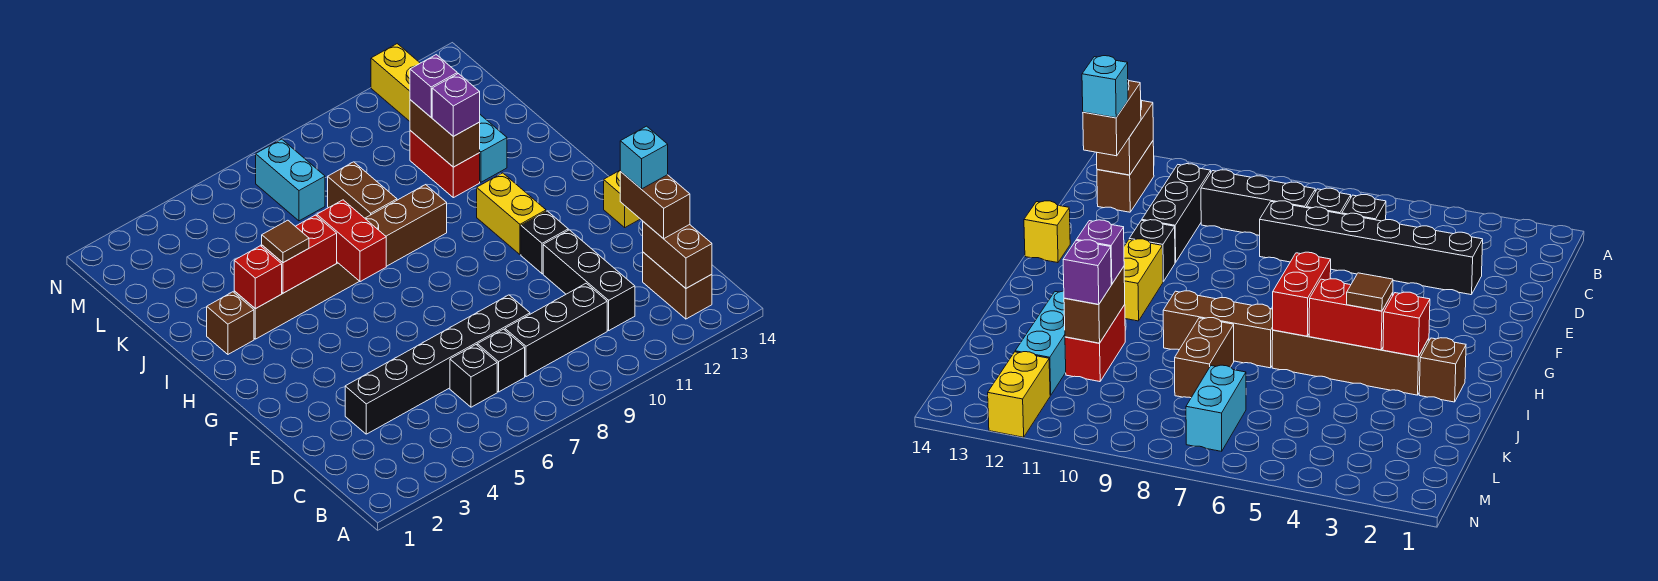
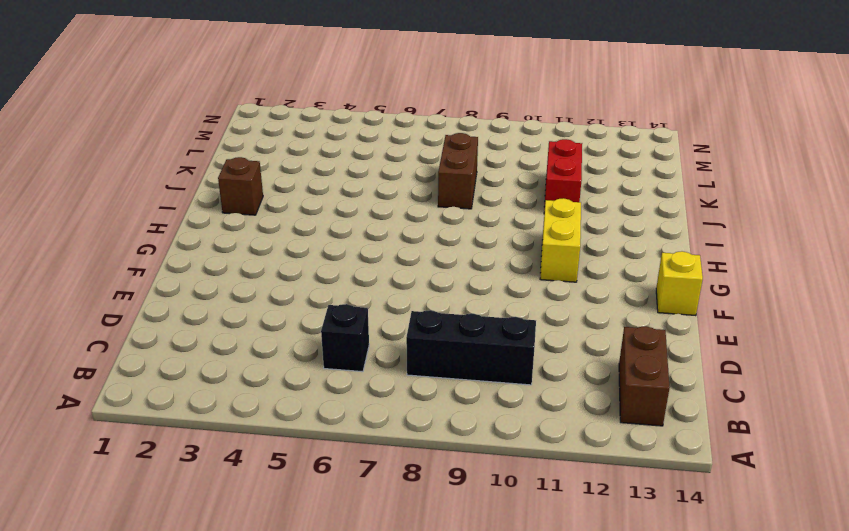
none -> black 1x1 brick [477,329,525,392]
none -> black 1x3 brick [543,230,635,330]
none -> black 1x6 brick [345,295,530,434]

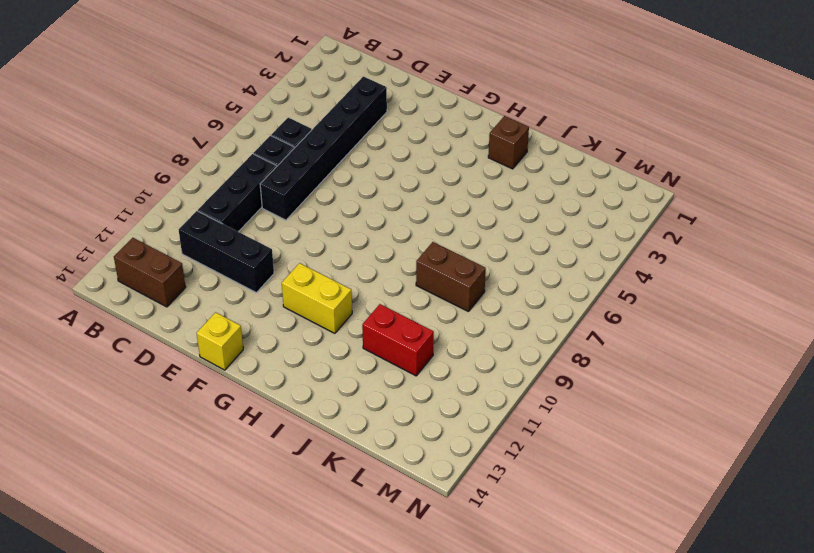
none -> black 1x1 brick [521,211,568,274]
none -> brown 1x4 brick [234,262,359,339]
none -> brown 1x3 brick [365,185,447,266]

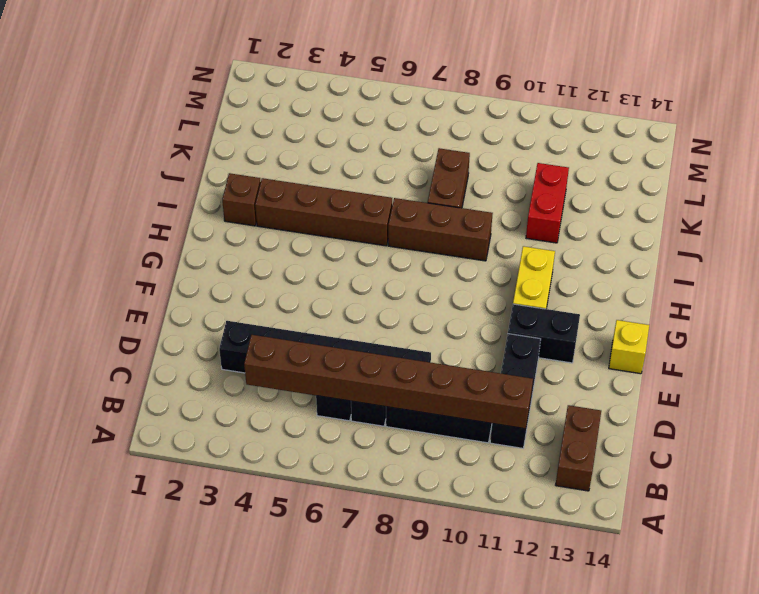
brown 1x8 brick [244,335,533,429] -> none
black 1x2 brick [508,304,580,363] -> black 1x1 brick [521,211,568,274]
none -> cyan 1x3 brick [480,115,507,182]
none -> cyan 1x2 brick [256,139,325,221]
none -> yellow 1x2 brick [371,44,420,121]

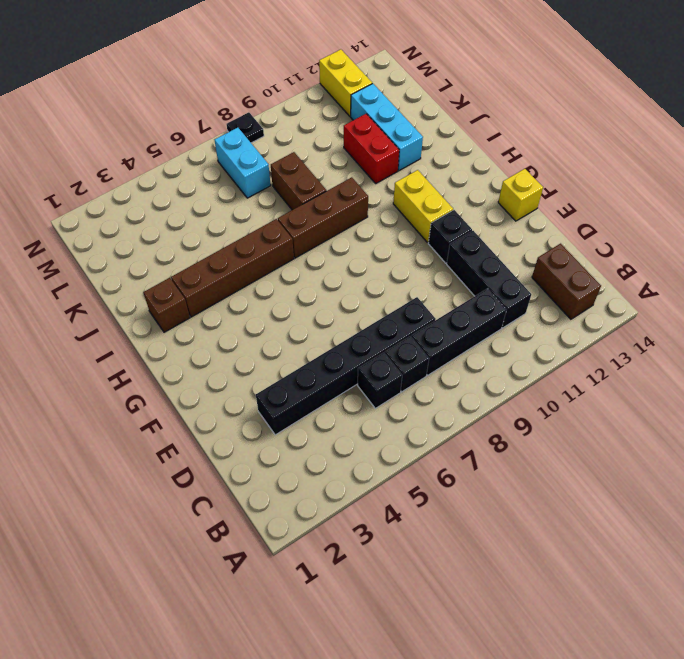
black 1x1 plate [227,112,264,143] -> none
none -> brown 1x2 brick [643,222,712,288]
none -> red 1x2 brick [317,200,386,282]
none -> red 1x1 brick [234,246,282,309]

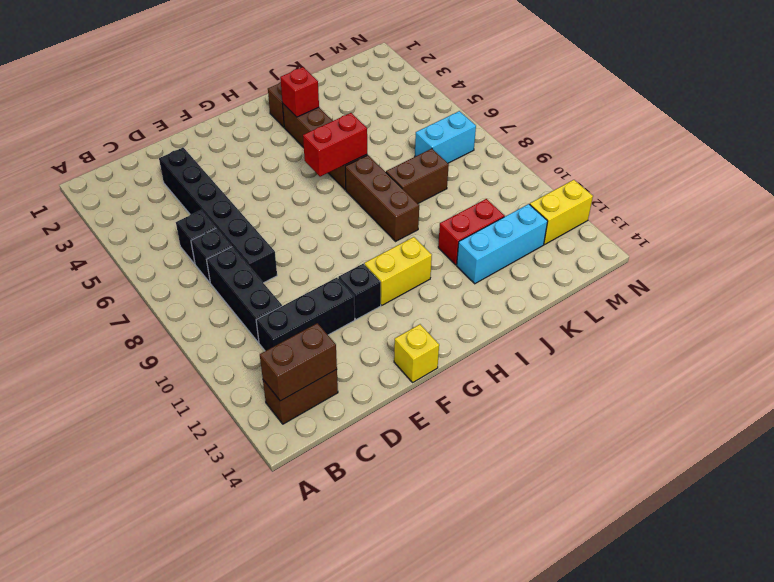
none -> red 1x2 brick [262,215,337,293]
none -> brown 1x2 brick [410,100,480,167]
none -> brown 1x2 brick [620,171,690,239]

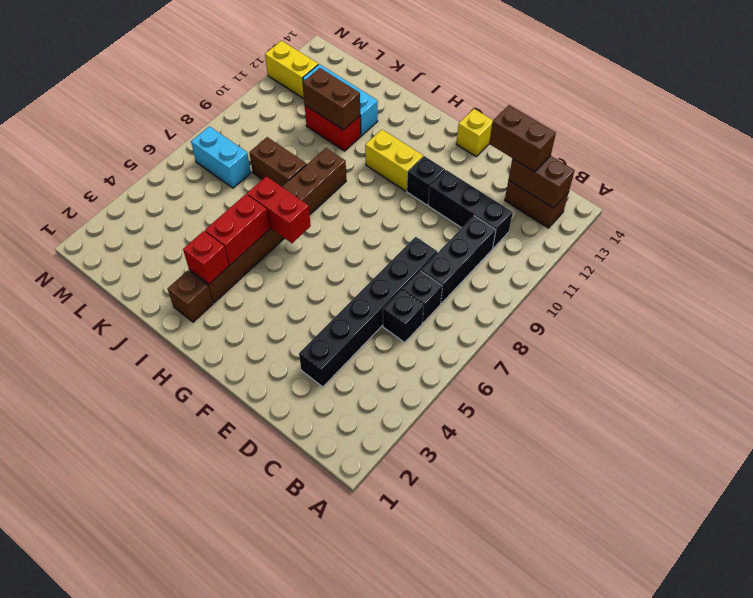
none -> brown 1x1 tile [262,220,309,263]
none -> purple 1x1 brick [432,74,480,136]
none -> purple 1x1 brick [410,55,457,117]

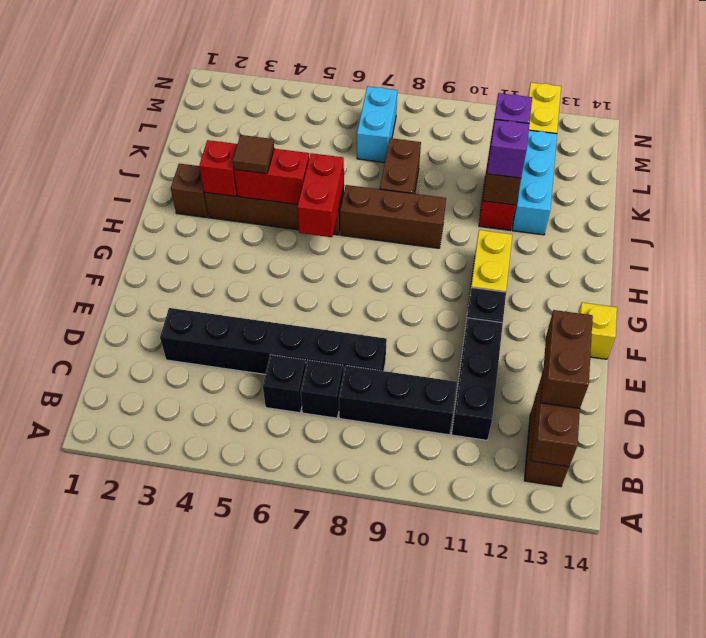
none -> cyan 1x1 brick [620,126,668,189]

